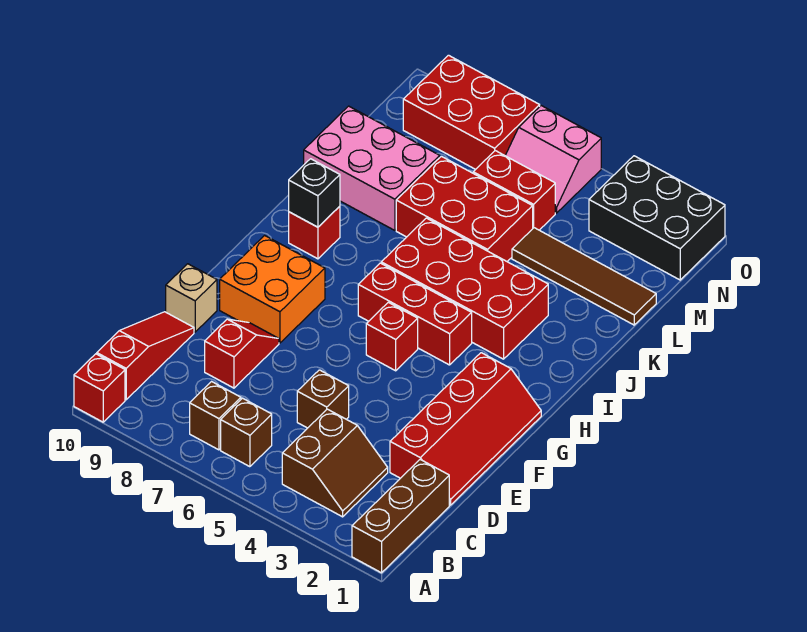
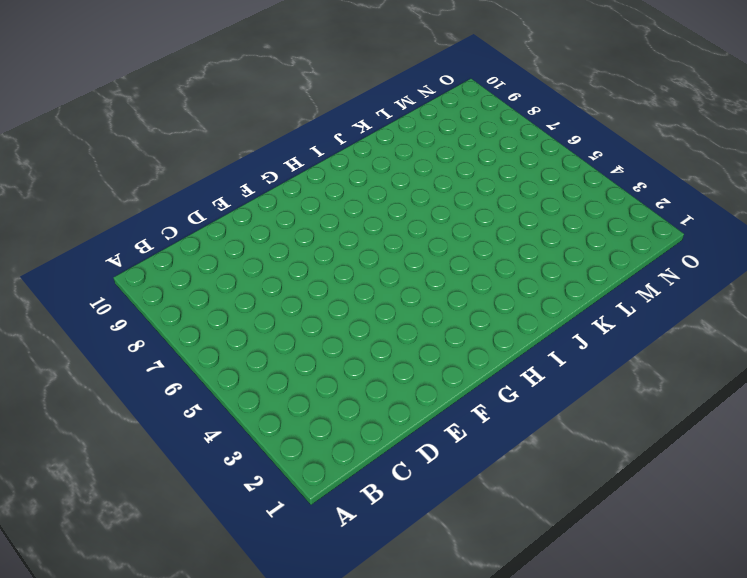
none -> brown 1x3 brick [352,460,449,573]
none -> red 1x1 brick [74,354,125,422]
none -> brown 2x2 slope [282,409,388,517]

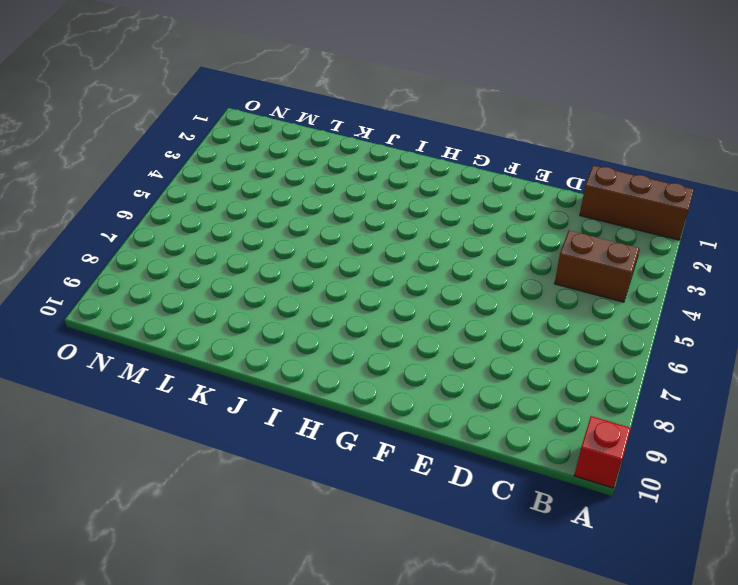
none -> brown 1x1 brick [221,398,272,467]
none -> brown 1x1 brick [190,382,241,450]
none -> red 1x3 slope [97,312,194,400]

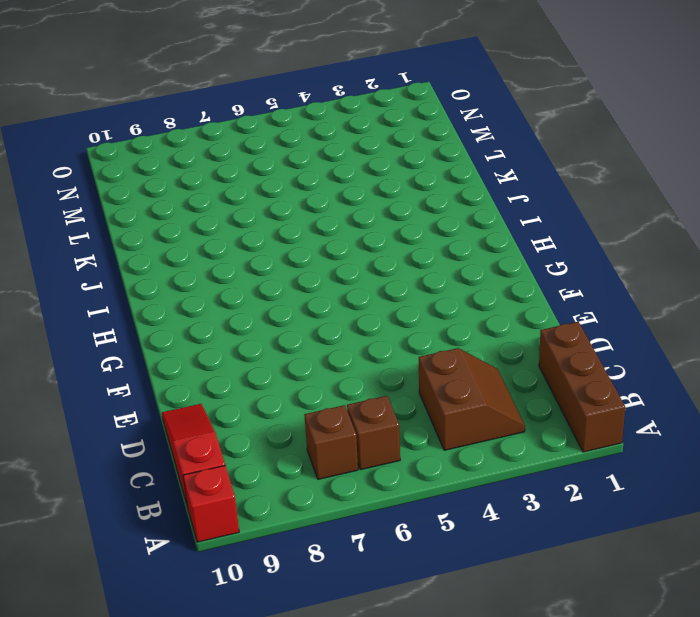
none -> red 2x4 slope [390,353,541,505]
none -> brown 1x1 brick [297,370,349,428]
none -> red 1x2 slope [205,319,279,388]

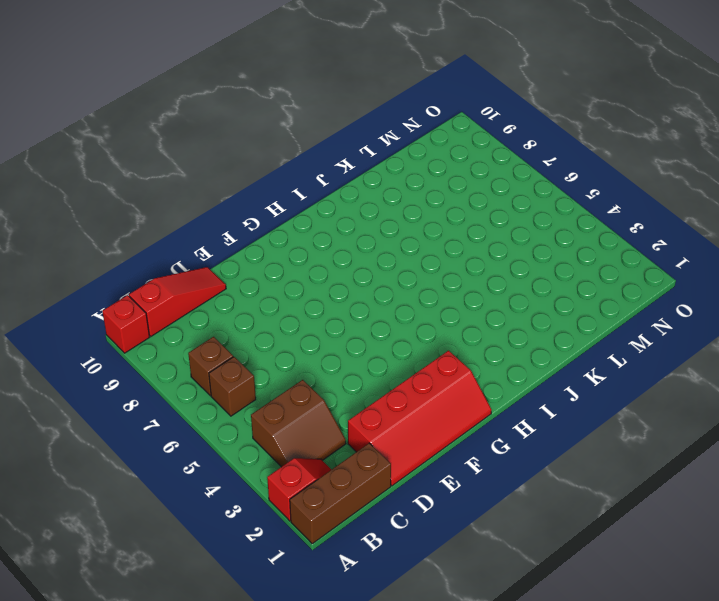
red 1x2 slope [267,458,331,521] -> red 1x2 slope moved to [205,319,279,388]
none -> brown 1x1 brick [297,370,349,428]
none -> tan 1x1 brick [166,264,217,332]
none -> orange 2x2 brick [220,235,325,343]

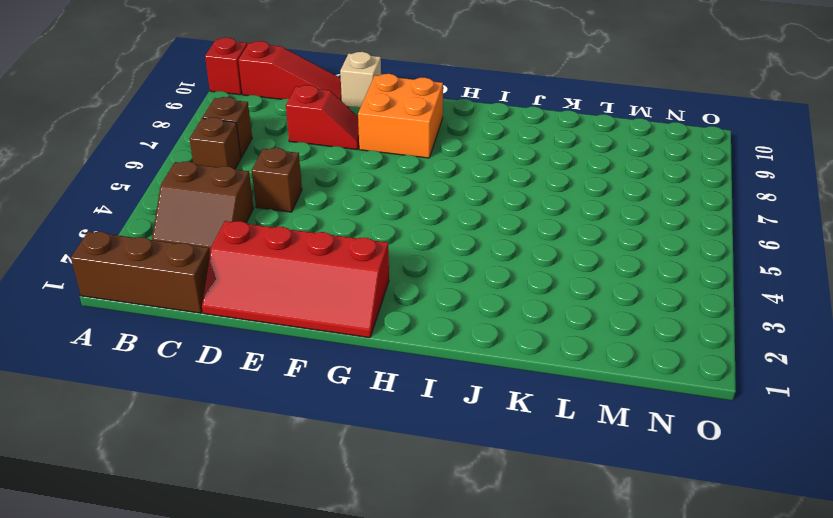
none -> red 1x1 brick [366,302,418,371]
none -> red 1x3 brick [358,263,472,365]
none -> red 2x4 brick [381,218,548,359]

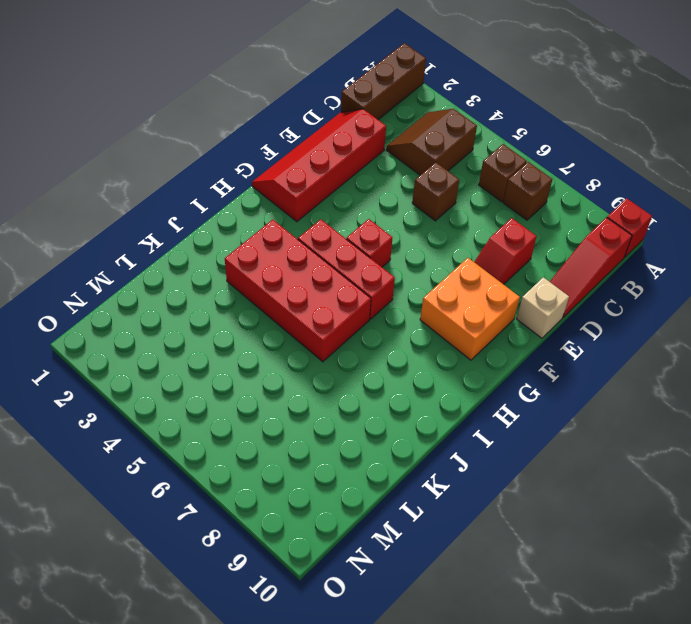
none -> red 1x1 brick [289,206,340,259]
none -> red 2x3 brick [396,156,533,261]
none -> pink 2x3 brick [304,106,440,230]

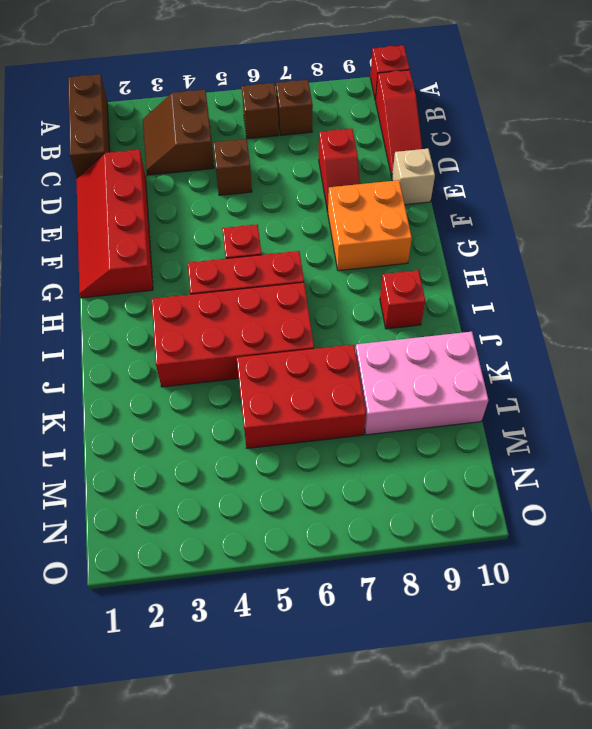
none -> brown 1x4 tile [512,228,656,325]
none -> red 1x2 brick [473,151,555,230]
none -> black 2x3 brick [589,156,725,280]

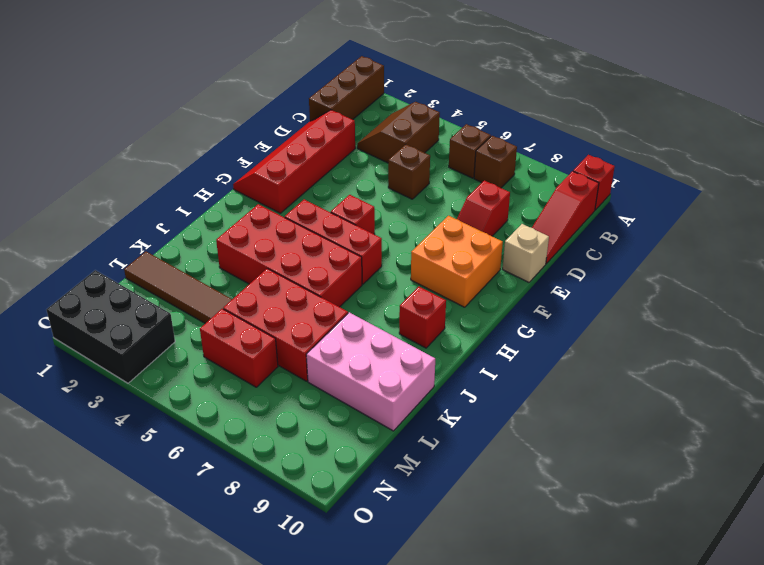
none -> pink 2x2 slope [505,106,601,213]
none -> red 2x3 brick [403,55,540,169]
none -> black 1x1 brick [289,159,340,227]

